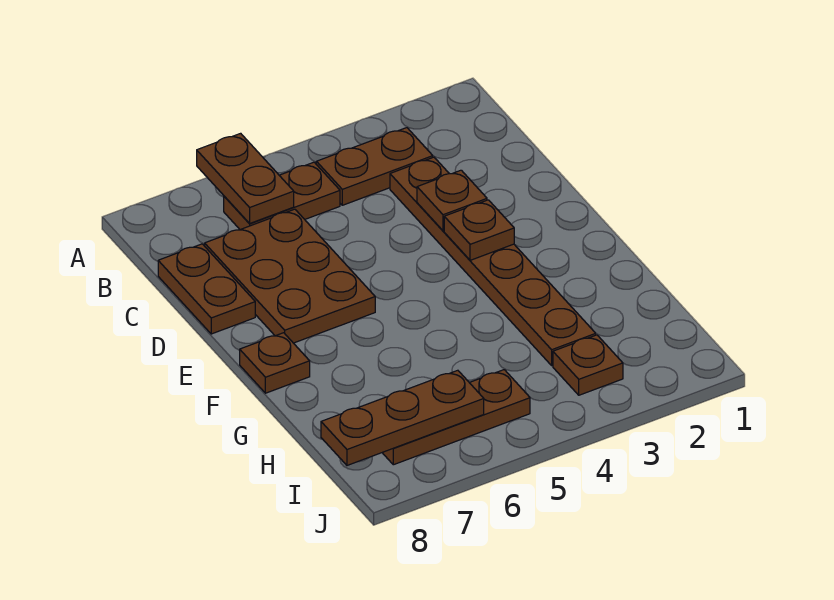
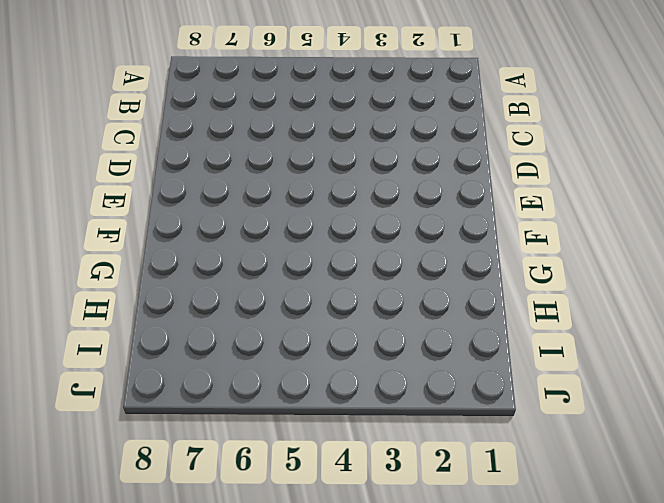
none -> brown 1x2 plate [316,128,433,205]
none -> brown 1x2 plate [224,162,340,230]
none -> brown 1x6 plate [390,157,596,366]

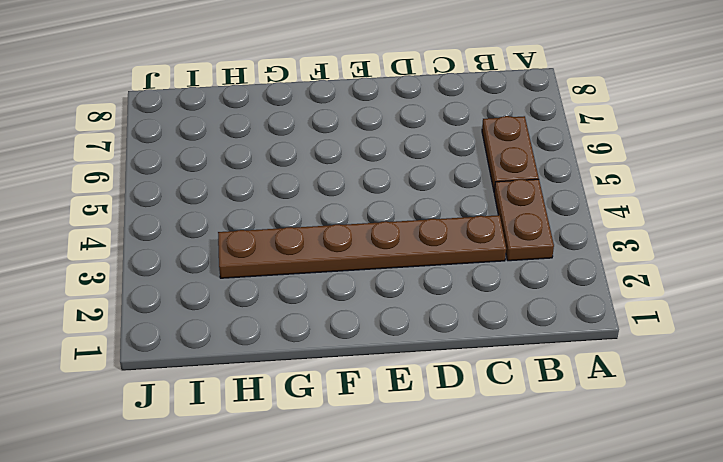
none -> brown 2x3 plate [205,209,375,343]
none -> brown 1x2 plate [158,244,255,334]
none -> brown 1x1 plate [240,333,310,393]

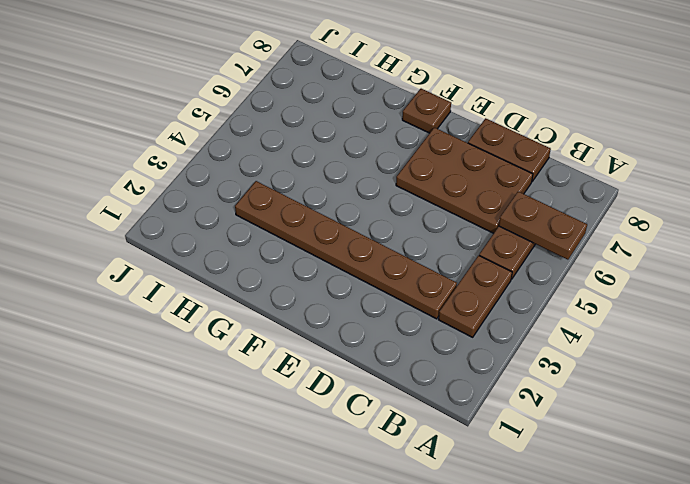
none -> brown 1x1 plate [553,335,623,395]
none -> brown 1x3 plate [382,370,530,465]
none -> brown 1x1 plate [417,170,487,231]

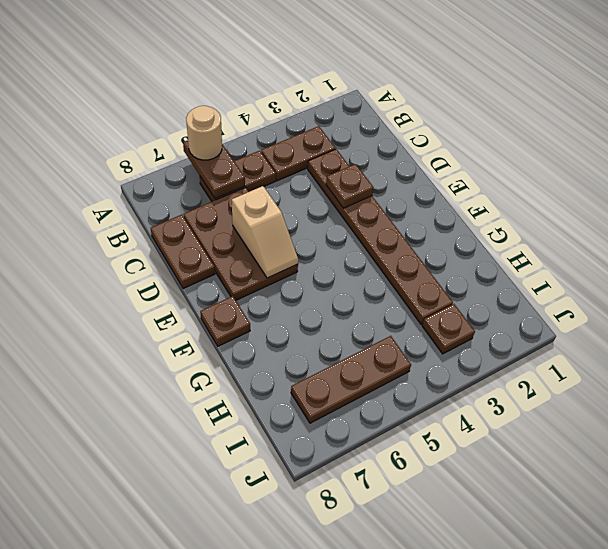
tan 1x1 round brick [186,106,222,160] -> none
tan 1x2 slope [232,186,298,278] -> none
none -> brown 1x1 plate [444,200,514,260]
none -> brown 1x3 plate [321,370,484,465]

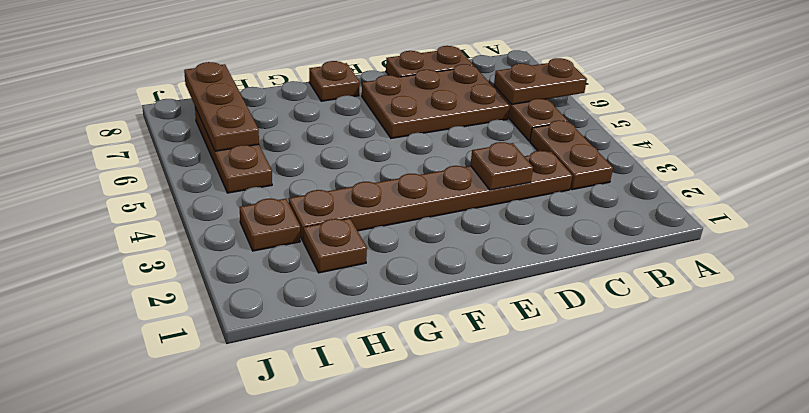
brown 1x1 plate [303,219,367,273] -> brown 1x1 plate moved to [444,200,514,260]

